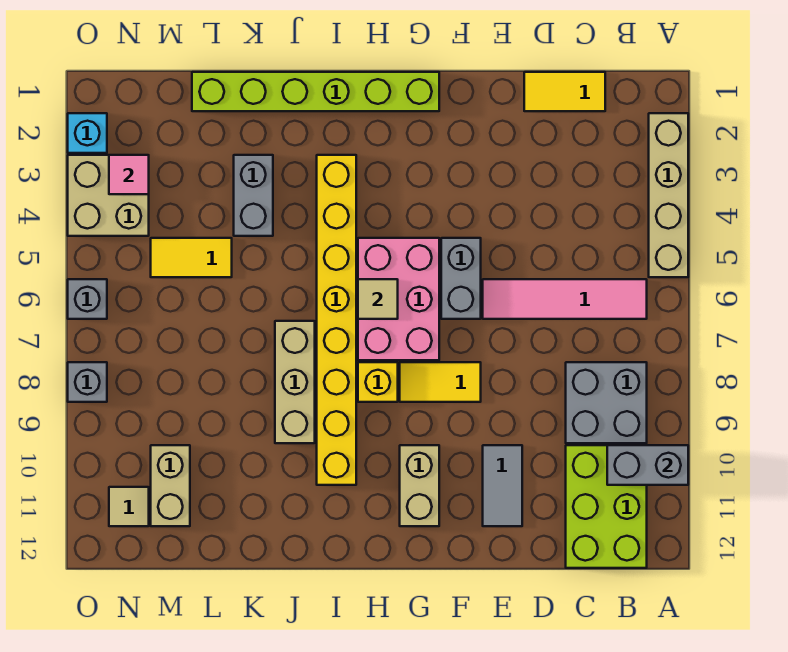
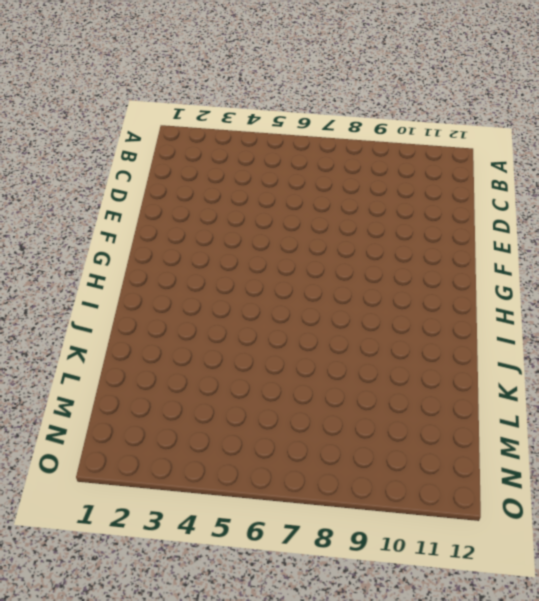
none -> tan 1x4 brick [649,113,688,277]
none -> pink 1x4 tile [483,279,647,319]
none -> grey 2x2 brick [566,362,647,443]

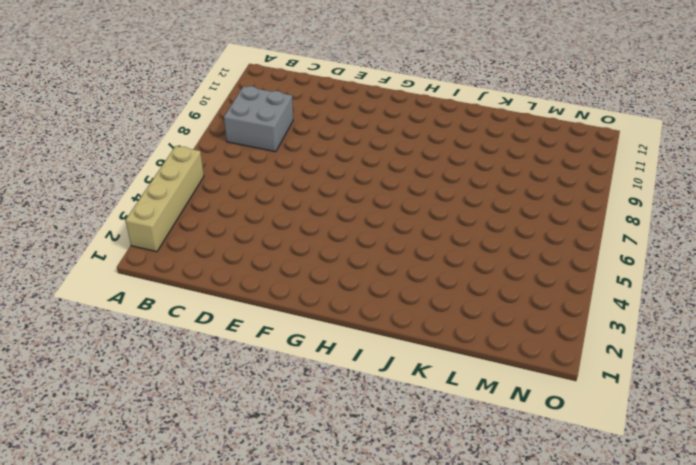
none -> pink 1x4 tile [483,279,647,319]
none -> lime 2x3 brick [566,445,647,568]
none -> yellow 1x2 tile [524,72,605,111]

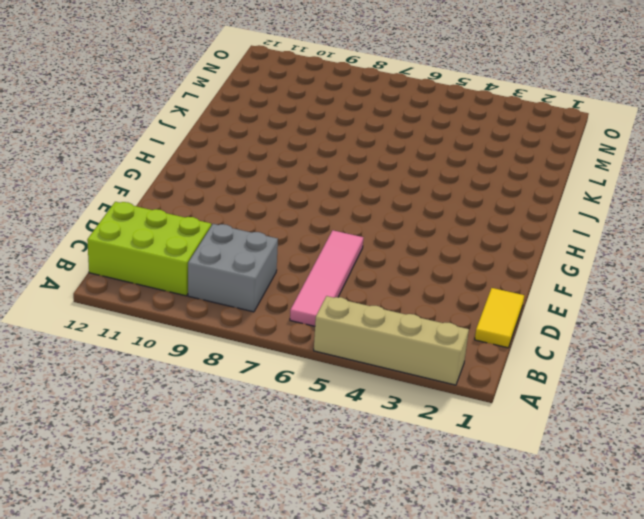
none -> grey 1x2 tile [483,445,522,526]
none -> grey 1x2 brick [441,238,481,319]
none -> yellow 1x2 tile [400,362,481,402]

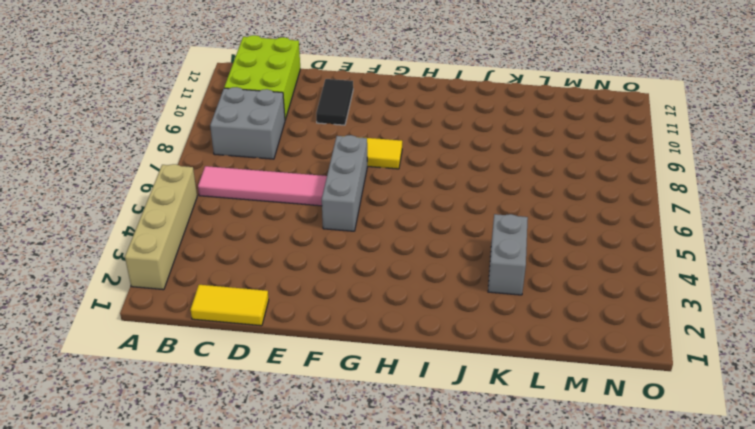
black 1x2 tile [316,79,353,125] -> grey 1x2 tile [483,445,522,526]
grey 1x3 brick [322,135,367,231] -> grey 1x2 brick [441,238,481,319]
none -> lime 1x6 brick [192,72,439,111]
none -> pink 2x3 brick [358,238,439,360]
none -> tan 1x2 brick [400,445,439,526]

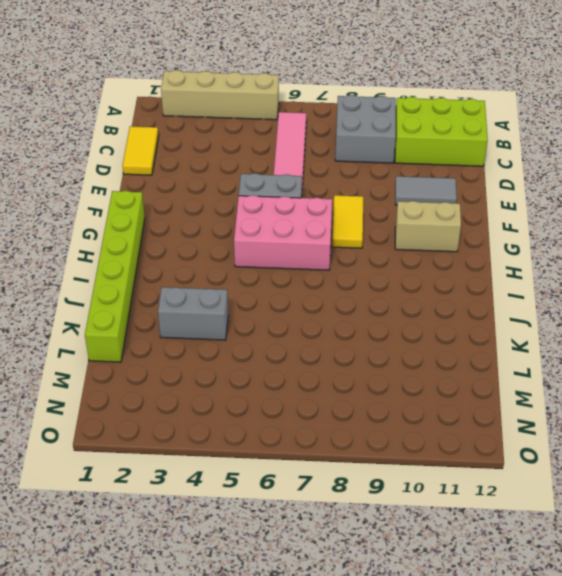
none -> yellow 1x1 brick [358,362,398,402]
none -> yellow 1x8 brick [317,155,356,485]
none -> tan 1x3 brick [275,321,315,443]

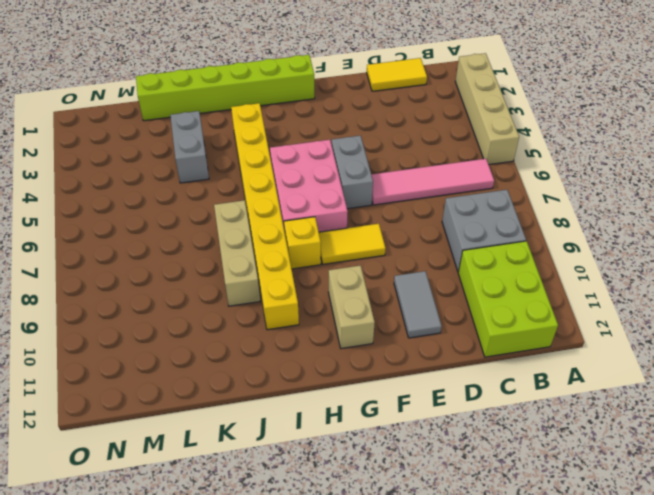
none -> yellow 1x2 tile [151,238,232,277]
none -> tan 1x2 brick [151,445,190,526]
none -> tan 2x2 brick [68,155,149,236]

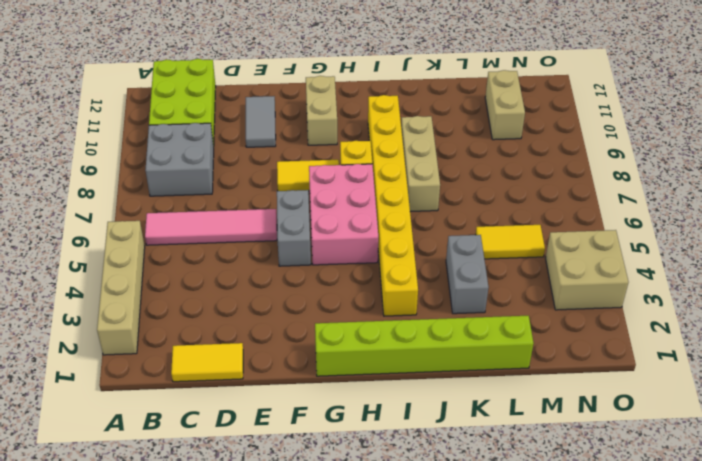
none -> tan 1x1 tile [109,487,149,526]
none -> cyan 1x1 brick [68,113,107,153]
none -> grey 1x1 brick [68,279,107,319]

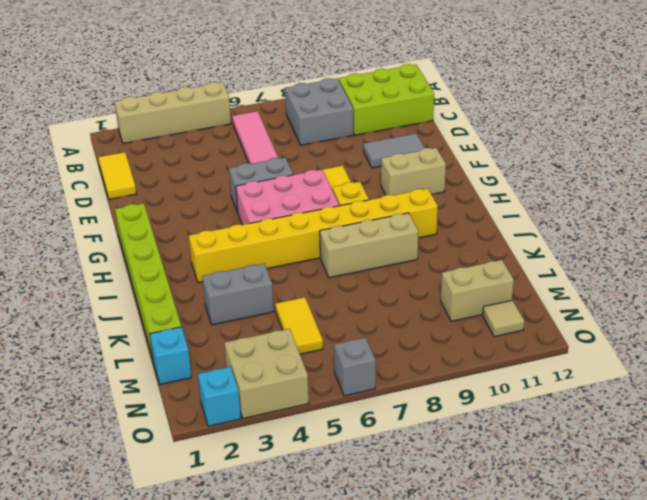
cyan 1x1 brick [150,327,192,385] -> none
none -> grey 1x1 brick [68,362,107,402]
none -> grey 1x2 brick [607,445,688,485]
none -> tan 1x1 tile [358,279,398,319]

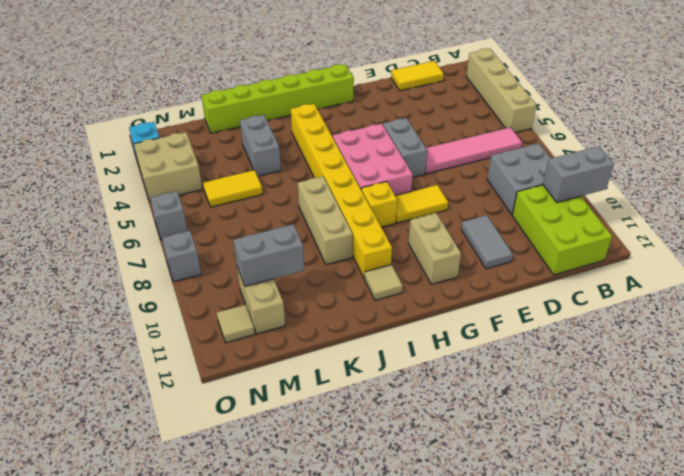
tan 1x1 tile [365,265,403,300] -> tan 1x1 tile moved to [358,279,398,319]
grey 1x2 brick [233,224,304,286] -> none
none -> pink 1x1 tile [109,155,149,194]

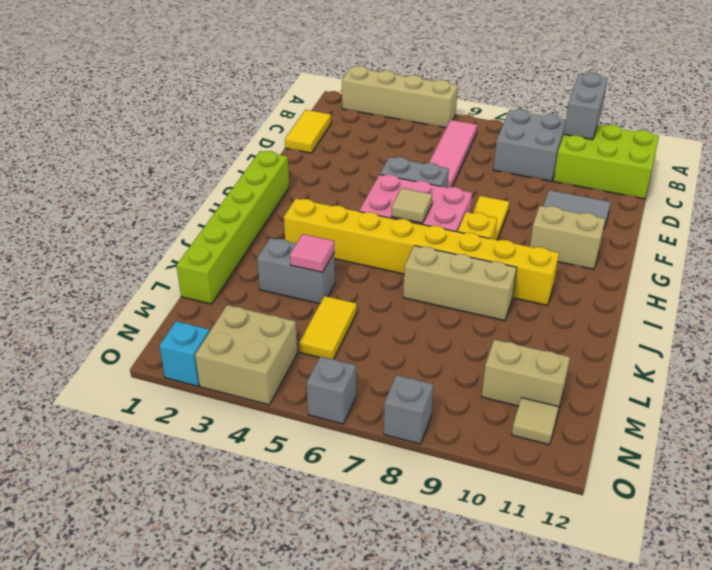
pink 1x1 tile [290,234,334,272] -> pink 1x1 tile moved to [109,155,149,194]

